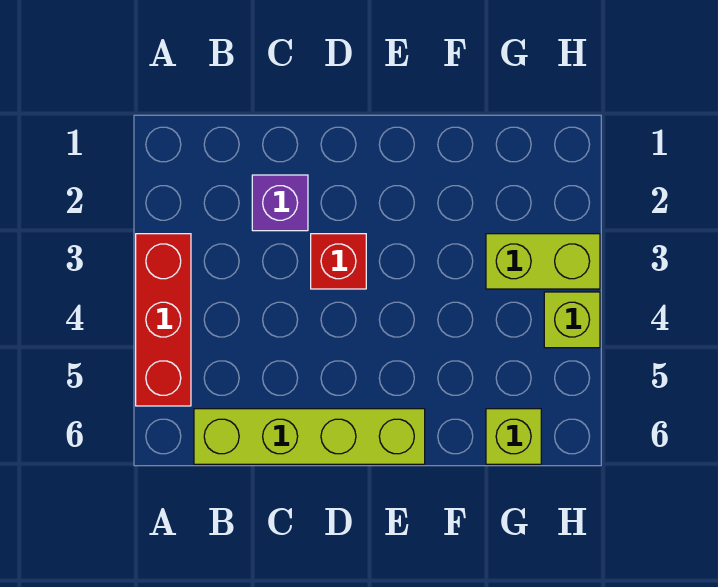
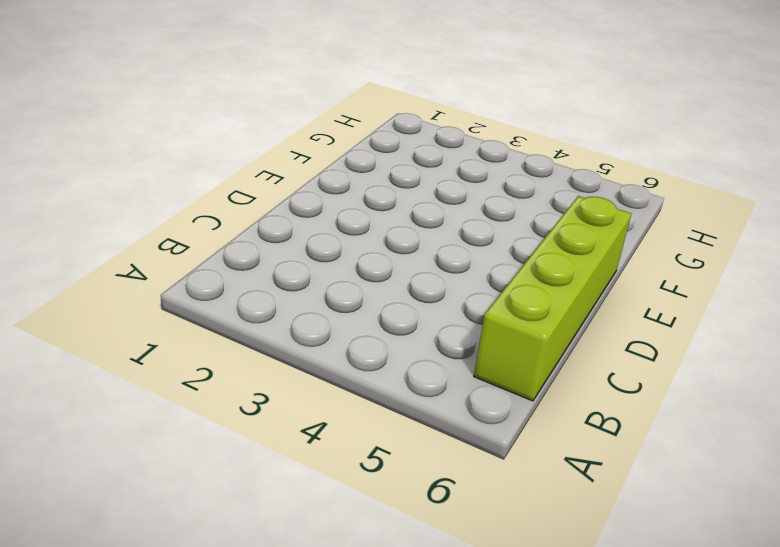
none -> red 1x3 brick [136,234,191,406]
none -> purple 1x1 brick [252,175,308,231]

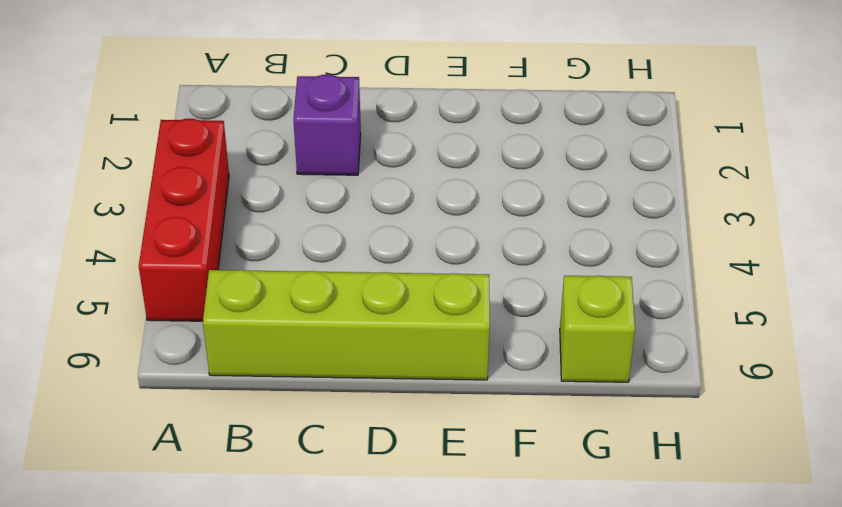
none -> red 1x1 brick [311,234,366,289]
none -> lime 1x2 brick [486,234,600,289]

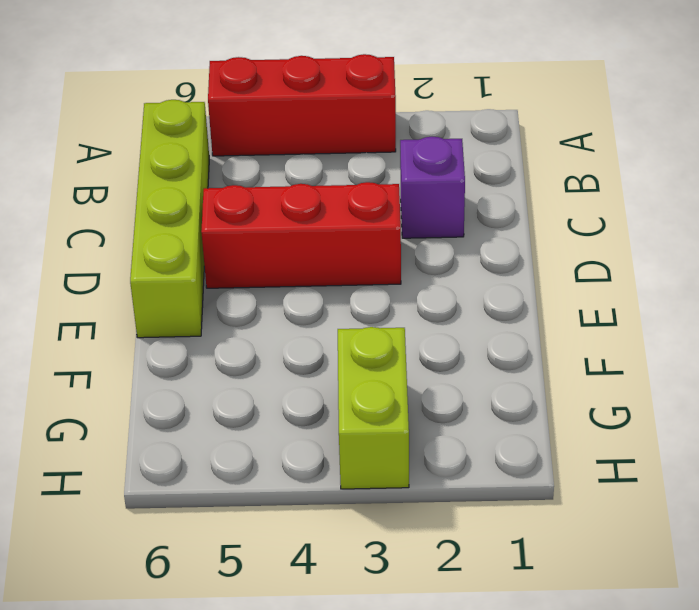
red 1x3 brick [201,182,401,288] -> red 1x1 brick [311,234,366,289]
none -> lime 1x1 brick [486,409,541,464]
none -> lime 1x1 brick [544,292,600,348]

